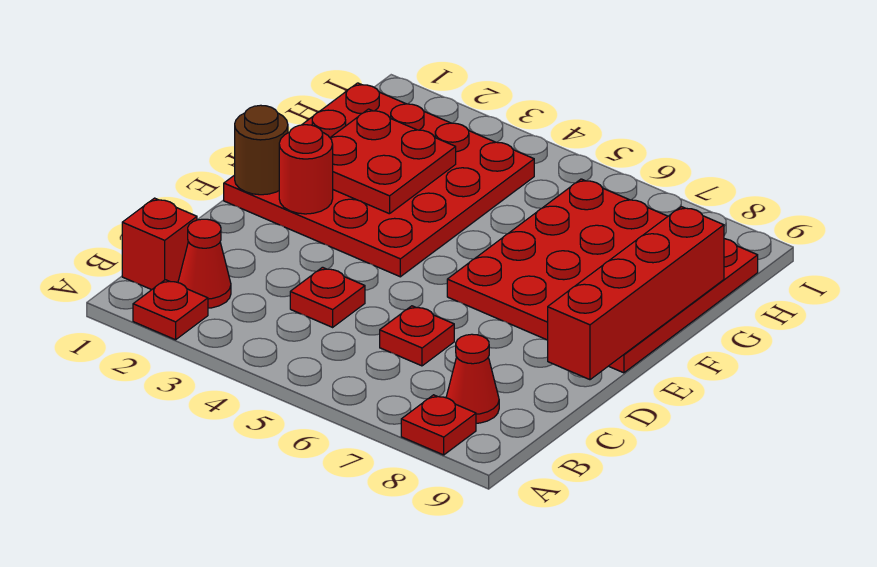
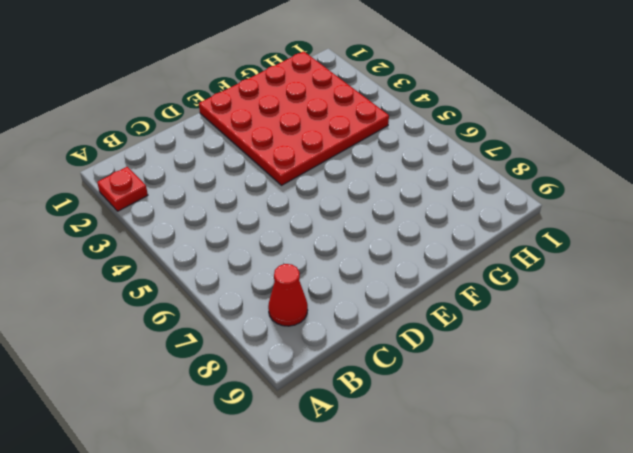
none -> red 1x1 plate [401,395,476,455]
none -> red 1x1 brick [122,198,197,290]
none -> red 1x1 cone [178,219,231,308]

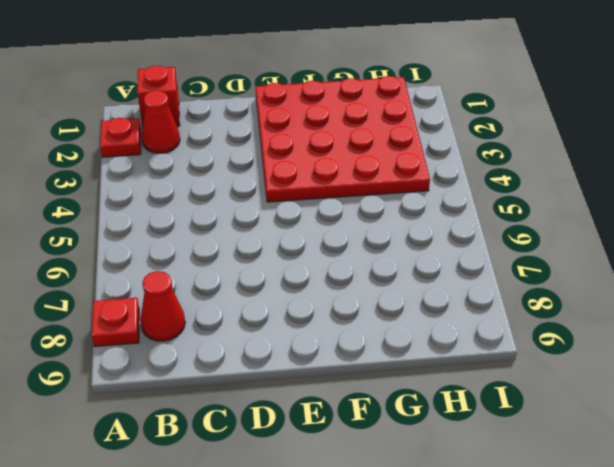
none -> red 1x1 plate [290,267,365,327]
none -> red 1x1 plate [380,306,454,366]
none -> red 4x4 plate [447,179,758,373]

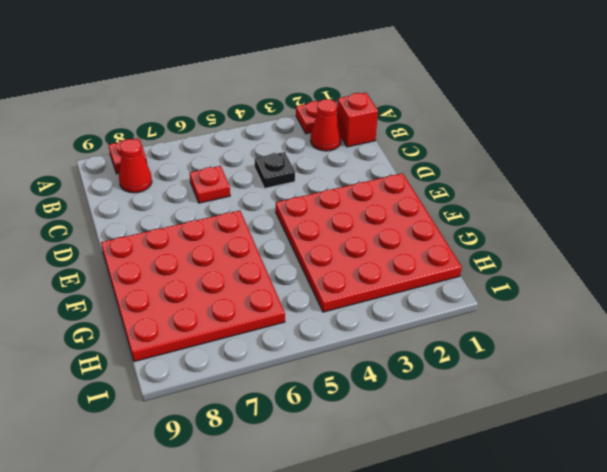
black 1x1 plate [255,152,295,188] -> red 1x1 plate [290,267,365,327]
none -> red 1x4 brick [548,207,724,380]
none -> brown 1x1 round brick [235,105,288,195]
none -> red 1x1 round brick [279,125,333,214]

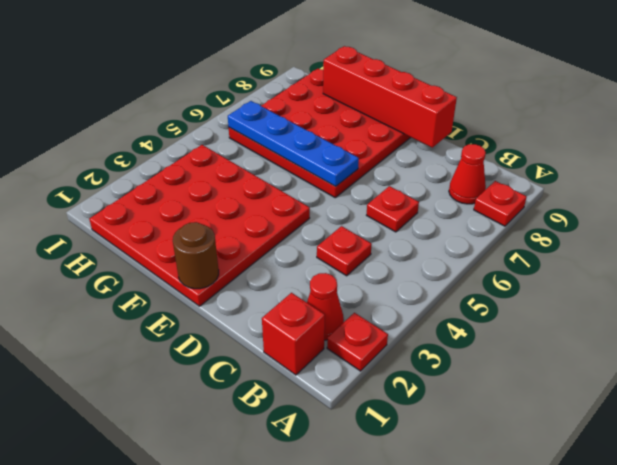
blue 1x4 plate [228,101,359,186] -> none
none -> red 1x1 round brick [279,125,333,214]
none -> red 2x2 plate [330,109,456,214]

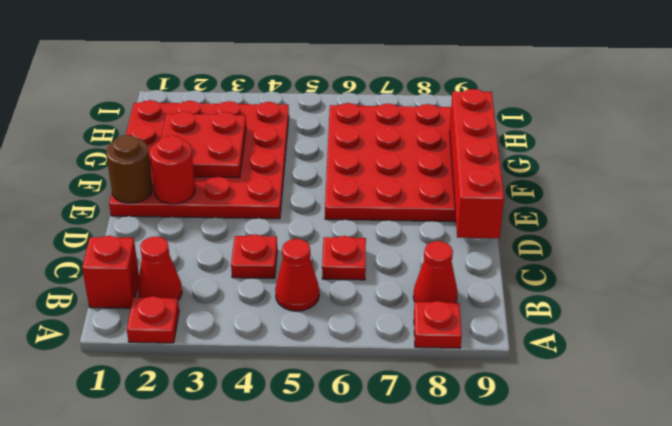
red 1x1 cone [275,239,319,311] -> none

